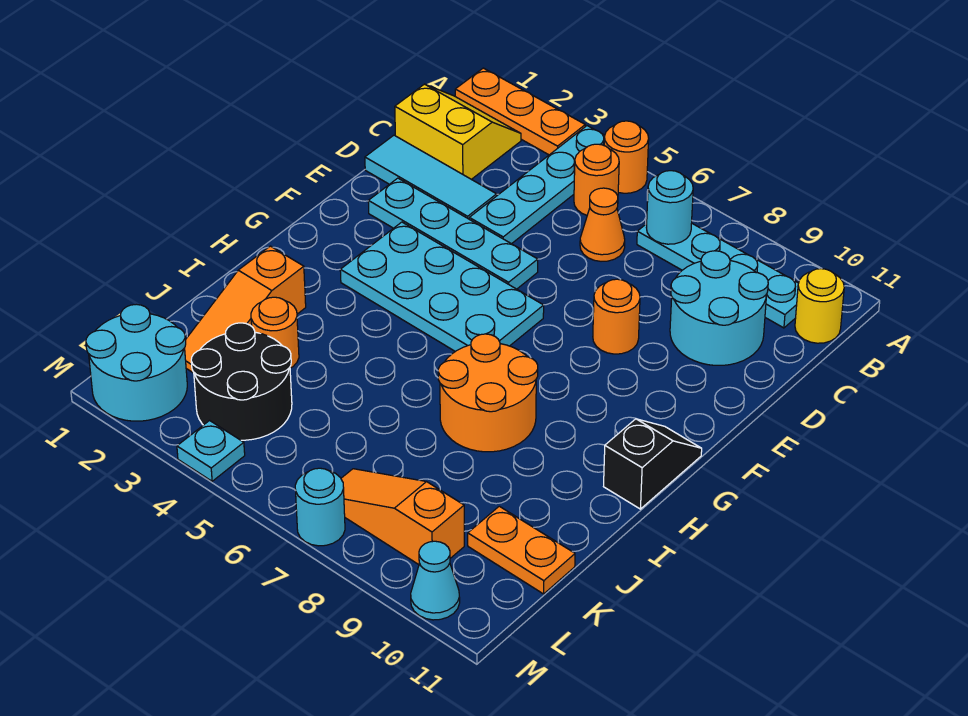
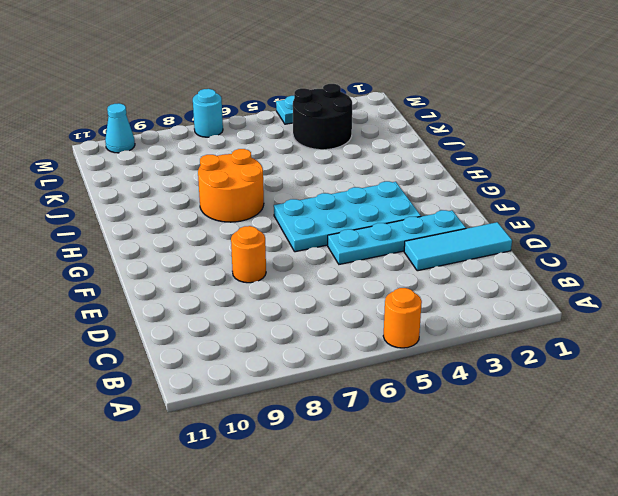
none -> orange 1x3 plate [455,68,585,155]
none -> cyan 1x4 plate [469,126,605,244]
none -> yellow 2x2 slope [395,84,521,179]

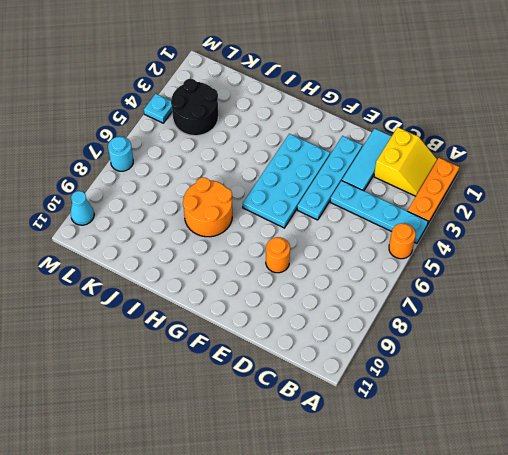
none -> orange 1x1 round brick [574,144,619,215]
none -> cyan 1x4 plate [637,223,799,328]
none -> yellow 1x1 round brick [795,269,844,343]

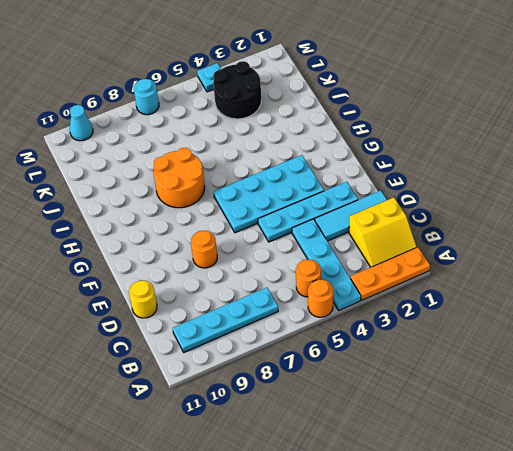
yellow 1x1 round brick [129,281,157,318] -> yellow 1x1 round brick moved to [795,269,844,343]
none -> orange 1x1 cone [580,188,625,261]
none -> cyan 2x2 round brick [670,251,768,365]
none -> black 1x2 slope [604,419,702,509]

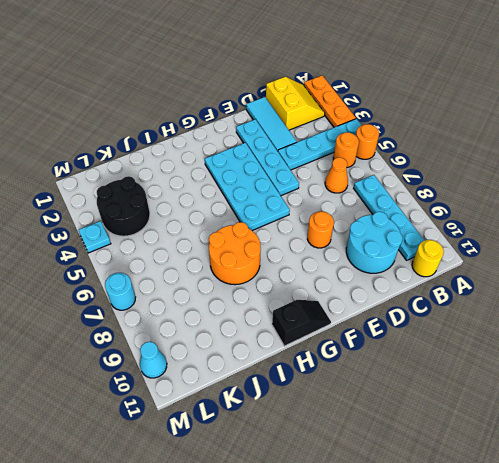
none -> orange 1x3 slope [185,246,306,373]
none -> orange 1x1 round brick [251,297,299,368]
none -> orange 1x2 plate [468,506,575,594]

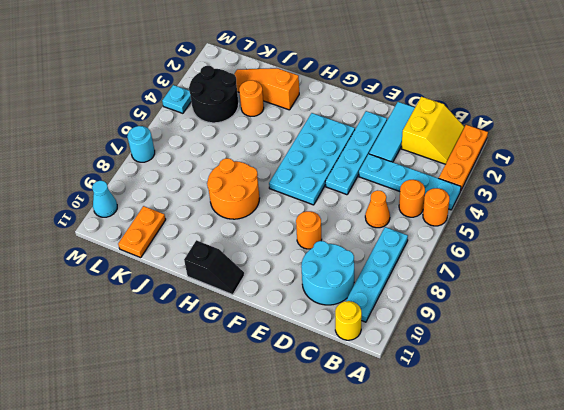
none -> cyan 2x2 round brick [86,304,187,421]
none -> orange 1x3 slope [341,469,464,565]
none -> cyan 1x1 round brick [646,171,693,244]

